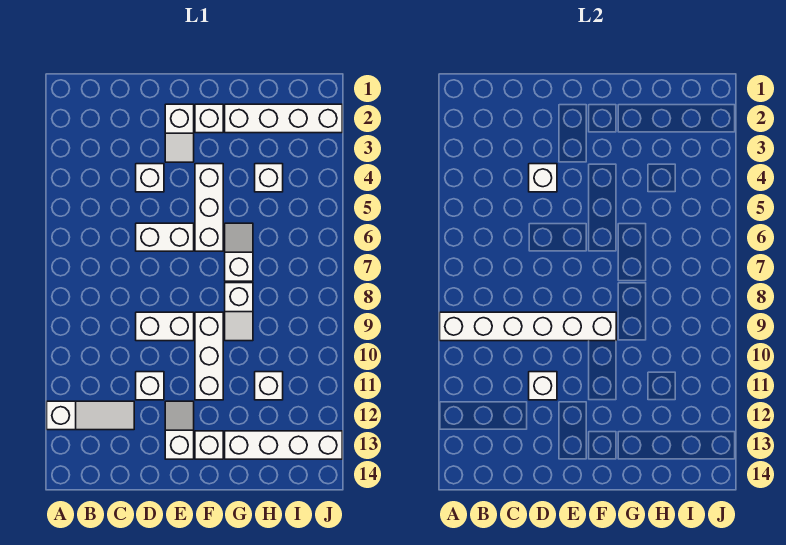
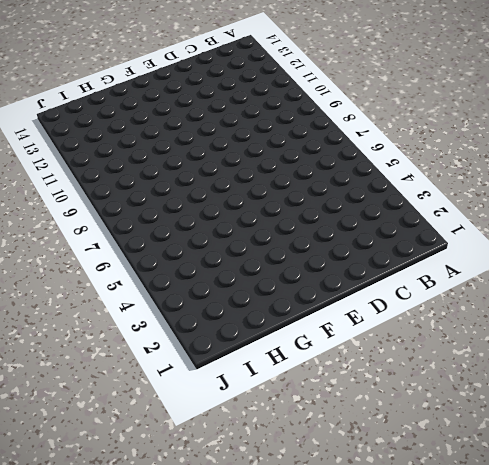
none -> white 1x3 slope [47,401,134,430]
none -> white 1x1 brick [136,164,164,192]
none -> white 1x2 brick [136,223,194,251]

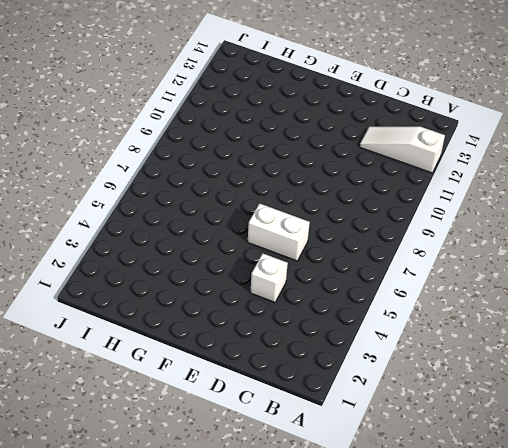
none -> white 1x2 brick [136,312,194,341]
none -> white 1x1 brick [136,372,164,400]
none -> white 1x2 slope [165,104,194,162]

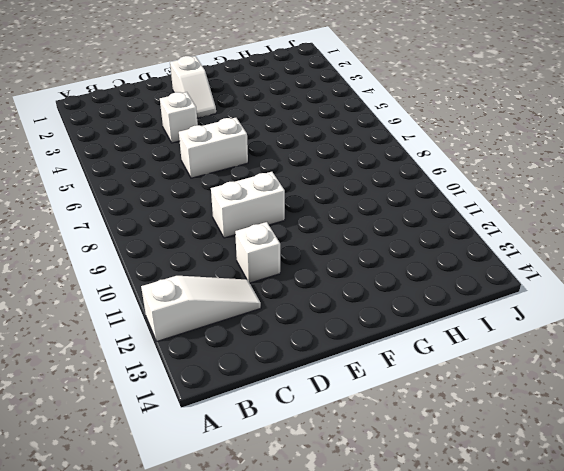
none -> white 1x2 slope [165,401,194,459]
none -> white 1x1 brick [195,104,223,133]
none -> white 1x3 brick [195,164,223,251]

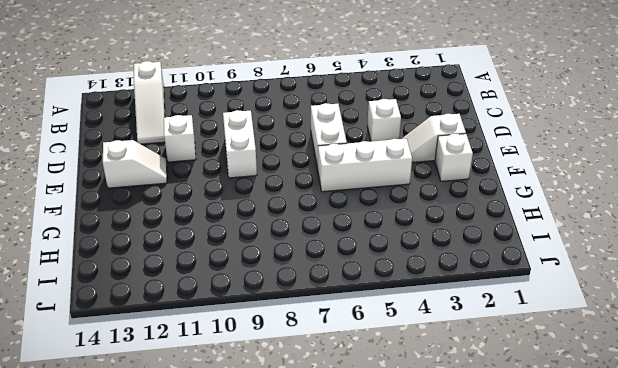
none -> white 1x3 brick [195,312,223,400]
none -> white 1x1 brick [195,431,223,459]
none -> white 1x4 brick [225,104,342,133]

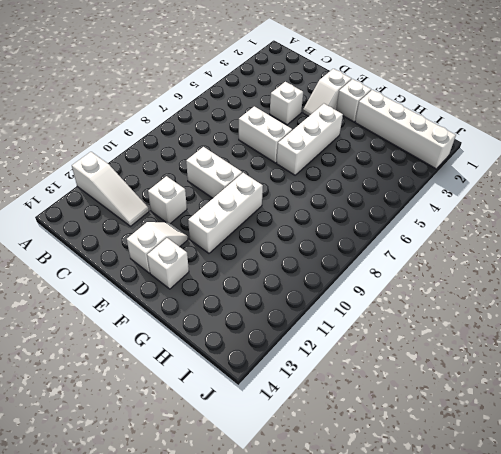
none -> white 1x2 slope [225,223,253,281]
none -> white 1x2 slope [225,283,253,341]
none -> white 1x4 brick [225,431,342,459]

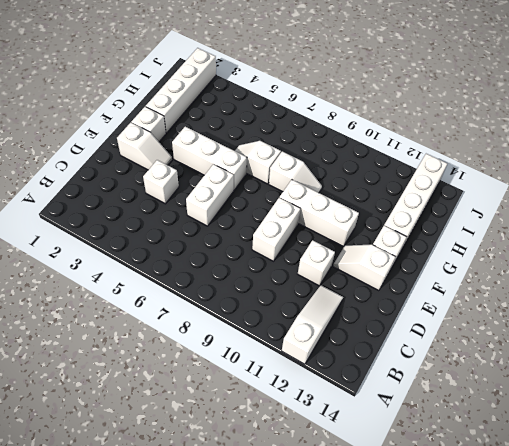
none -> white 1x1 brick [255,164,283,192]
none -> white 1x1 brick [255,372,283,400]
none -> white 1x6 brick [440,312,616,341]

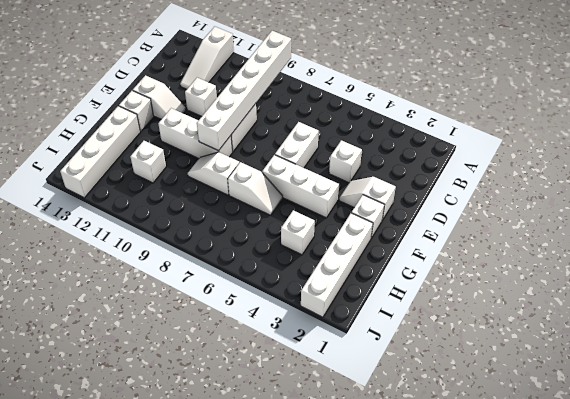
none -> white 1x1 brick [529,164,557,192]
none -> white 1x1 brick [529,372,557,400]

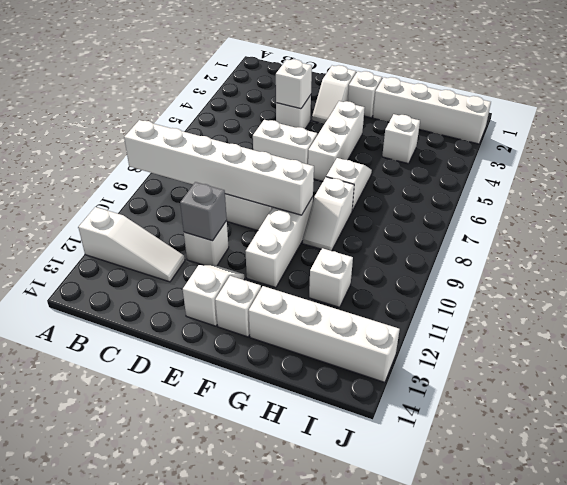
grey 1x1 brick [180,182,227,241] -> white 1x1 brick [529,372,557,400]

